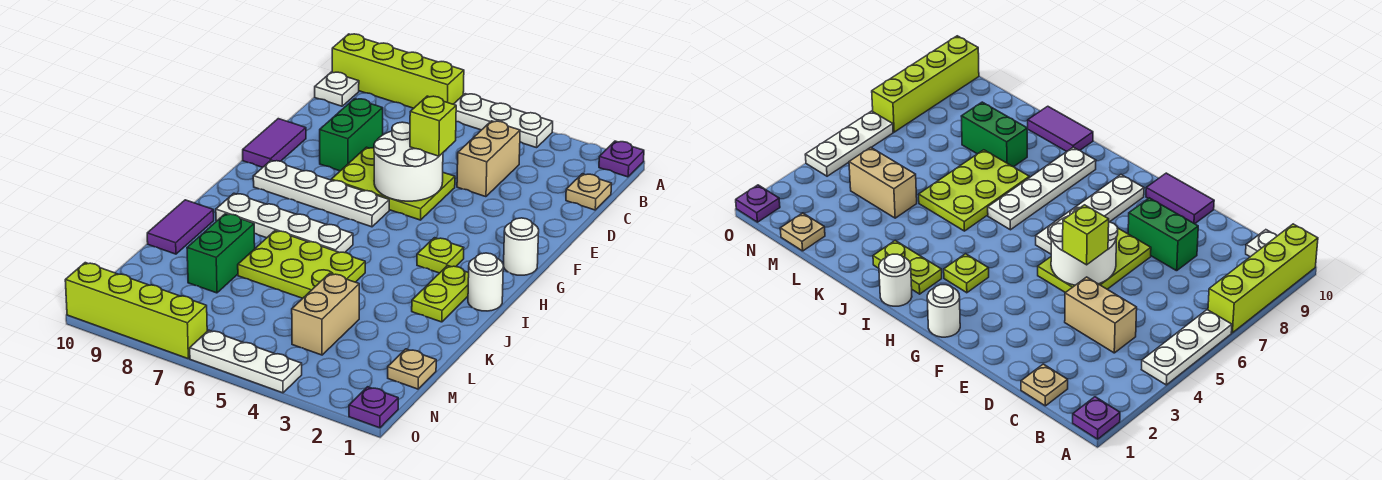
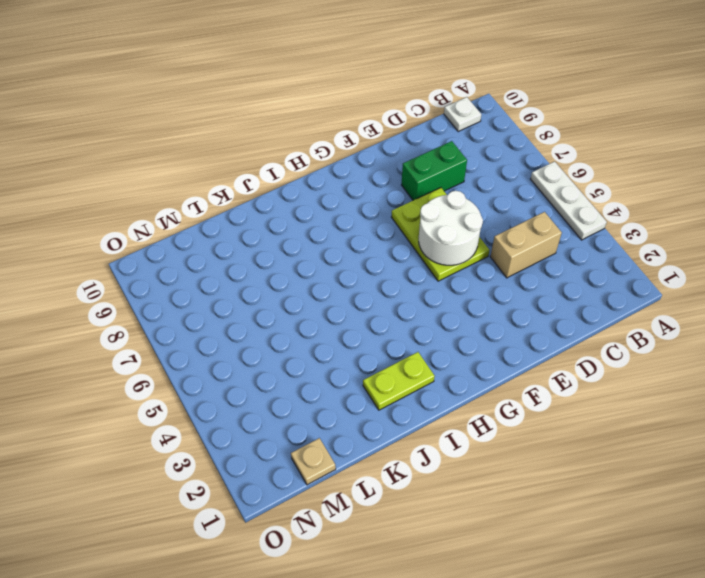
none -> purple 1x1 plate [599,141,644,177]
none -> lime 1x4 brick [332,34,464,108]
none -> tan 1x1 plate [566,174,612,210]

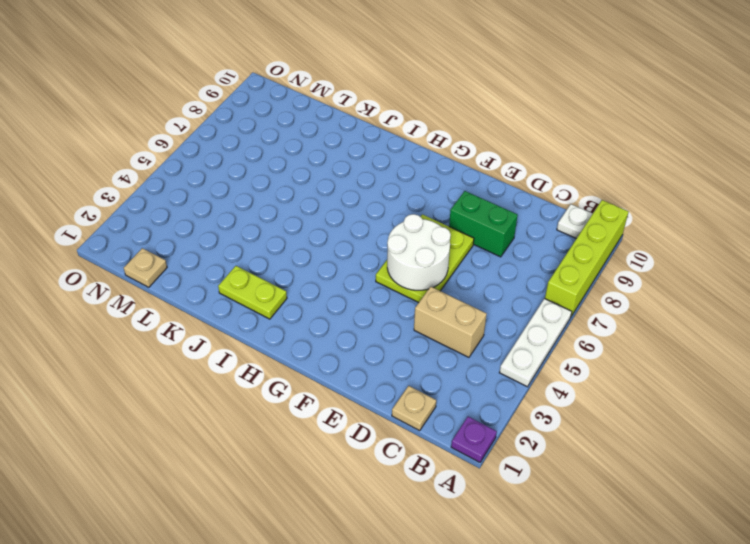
none -> purple 1x2 tile [243,119,306,167]
none -> white 1x1 round brick [504,218,539,275]
none -> white 1x4 plate [253,160,389,227]

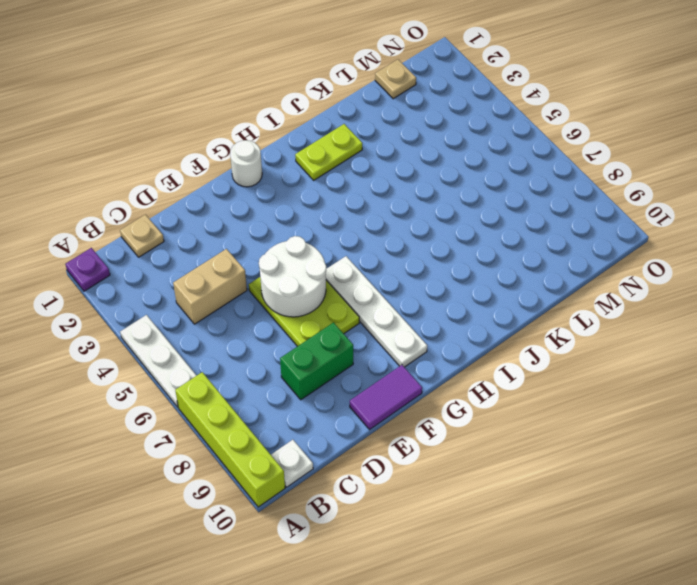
none -> lime 1x1 plate [417,238,464,273]
none -> white 1x1 round brick [468,253,503,311]
none -> white 1x4 plate [216,193,353,253]

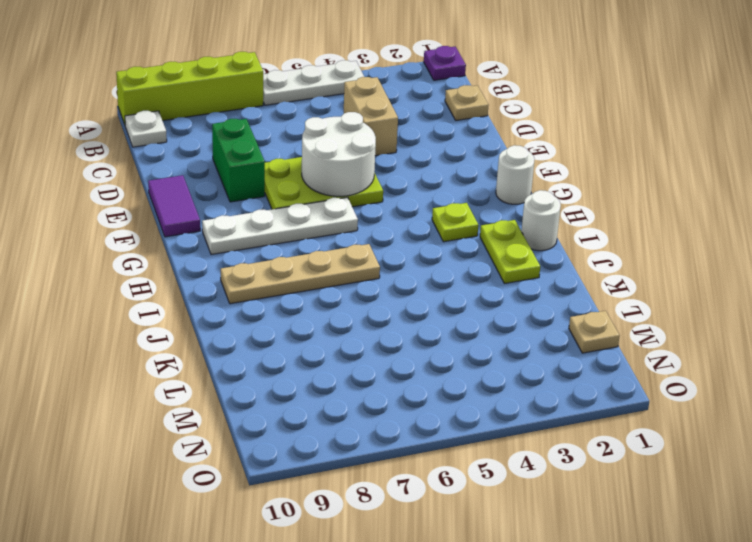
tan 1x4 plate [221,244,380,304] -> white 1x4 plate [216,193,353,253]
none -> lime 2x3 plate [238,231,365,298]
none -> purple 1x2 tile [147,200,214,254]
none -> green 1x2 brick [187,214,255,293]

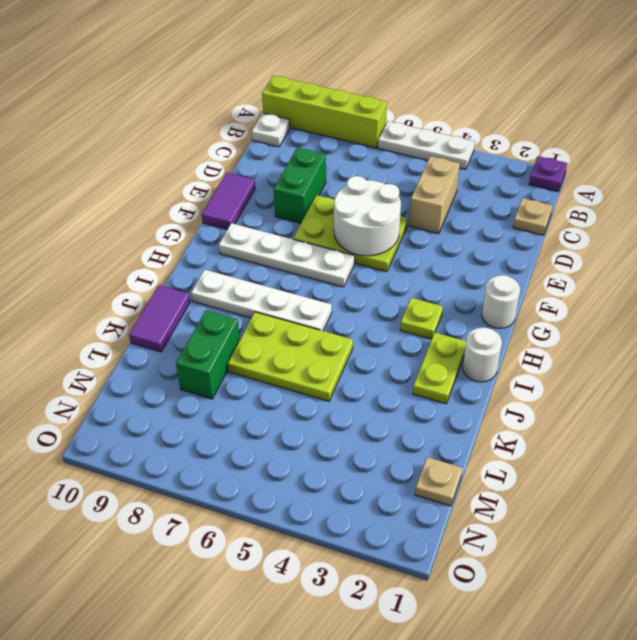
none -> tan 1x2 brick [292,274,359,355]
none -> purple 1x1 plate [349,387,398,428]
none -> white 1x3 plate [190,330,302,393]

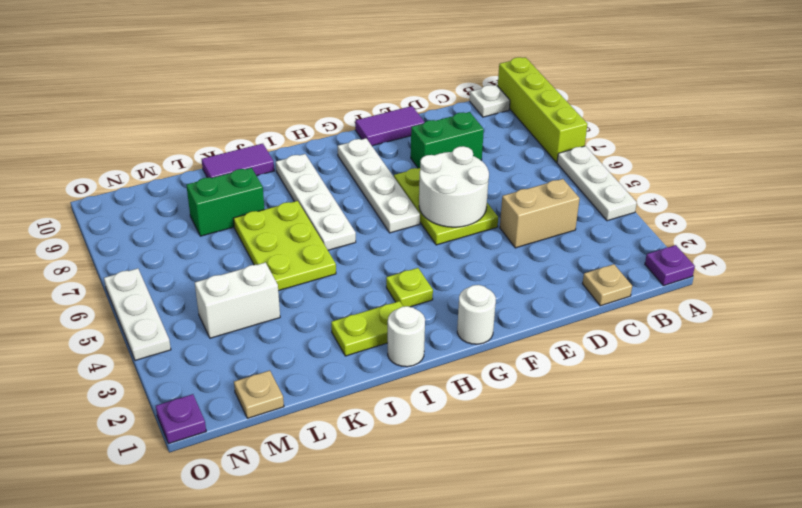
white 1x2 brick [195,262,280,338] -> tan 1x2 brick [292,274,359,355]
none -> lime 1x4 brick [65,263,207,359]
none -> lime 1x1 brick [410,96,456,156]

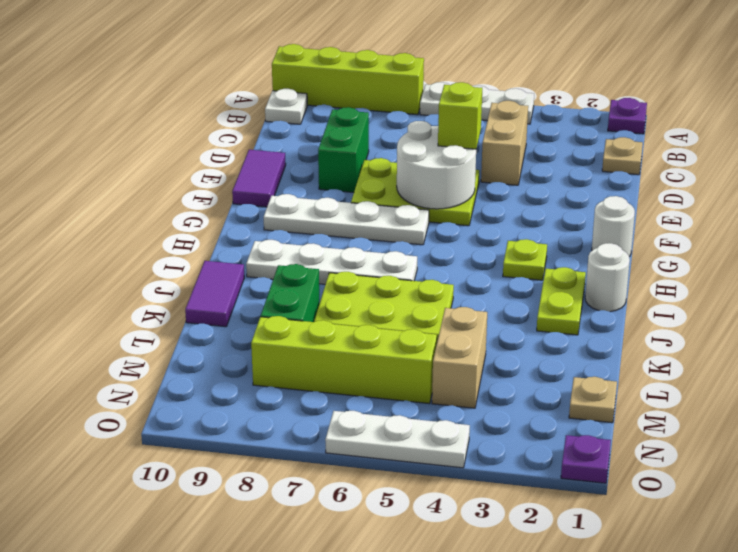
lime 1x4 brick [251,316,437,404] -> lime 1x4 brick moved to [65,263,207,359]

